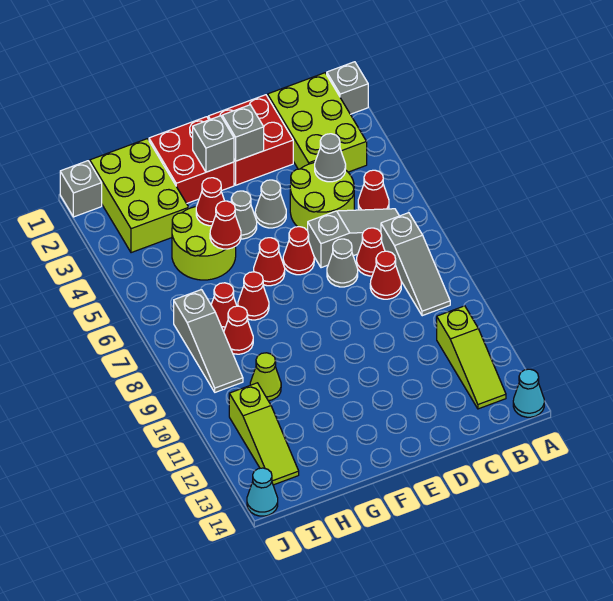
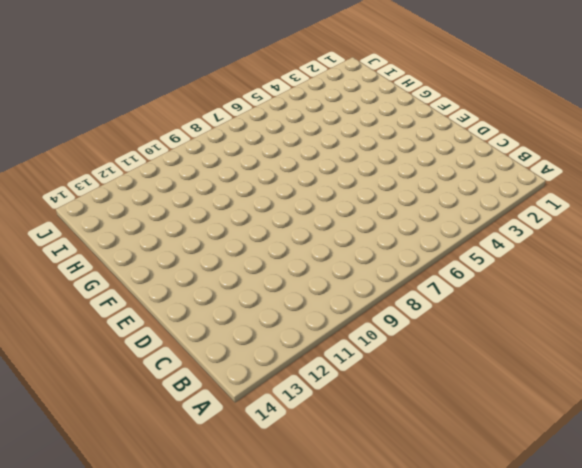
none -> grey 1x1 brick [327,62,368,114]
none -> cyan 1x1 cone [513,369,544,417]
none -> lime 2x3 brick [268,73,367,172]
none -> red 1x1 cone [358,170,389,210]

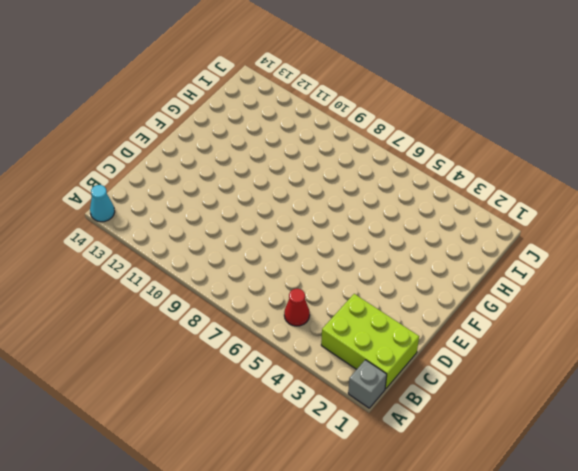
none -> grey 1x3 slope [308,209,399,268]
none -> grey 1x3 slope [381,213,450,316]
none -> lime 1x3 slope [437,306,506,409]
none -> lime 2x2 round brick [290,163,354,231]

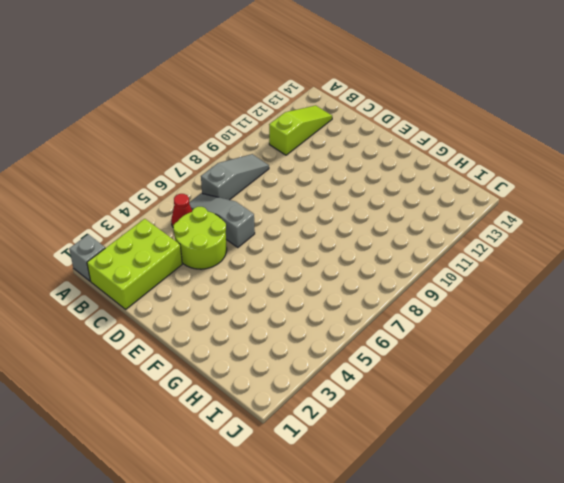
none -> cyan 1x1 cone [513,369,544,417]
none -> red 1x1 cone [357,228,385,276]
none -> red 1x1 cone [370,251,401,299]
none -> red 2x2 brick [208,95,293,185]

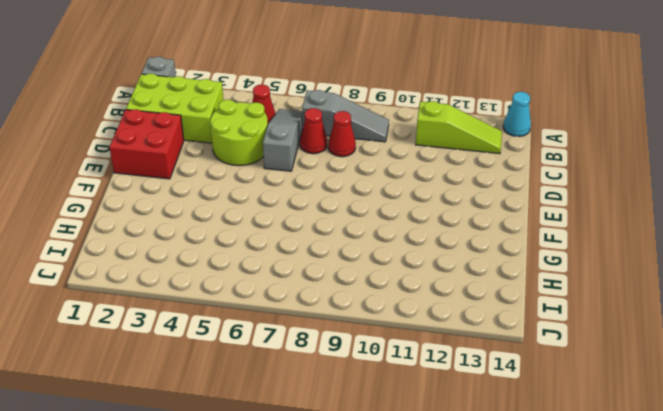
none -> grey 1x1 cone [327,239,358,287]
none -> grey 1x1 cone [255,180,286,228]
none -> red 1x1 cone [283,227,314,275]
none -> red 2x2 brick [149,117,234,204]

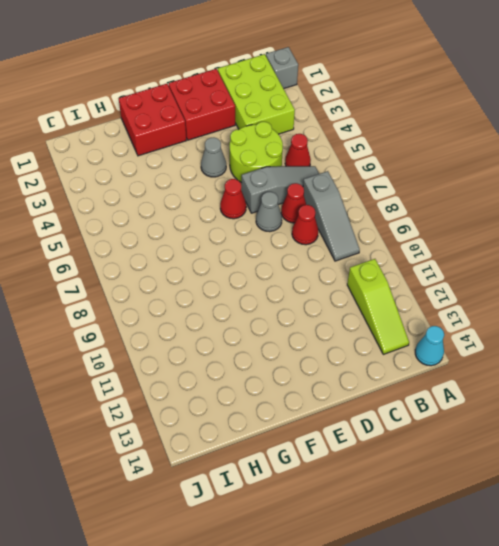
none -> grey 1x1 cone [231,191,257,239]
none -> red 1x1 cone [254,238,285,286]
none -> lime 2x2 round brick [172,207,236,280]
none -> red 1x1 cone [238,272,269,320]

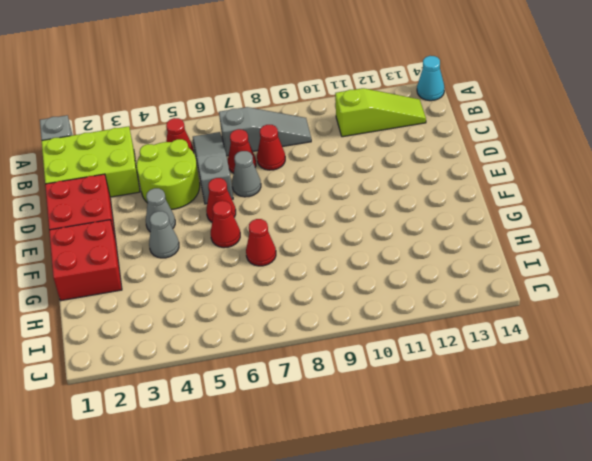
none -> lime 2x2 round brick [172,207,236,280]
none -> lime 2x3 brick [90,139,189,253]
none -> red 1x1 cone [211,283,237,331]
none -> red 1x1 cone [224,306,253,354]

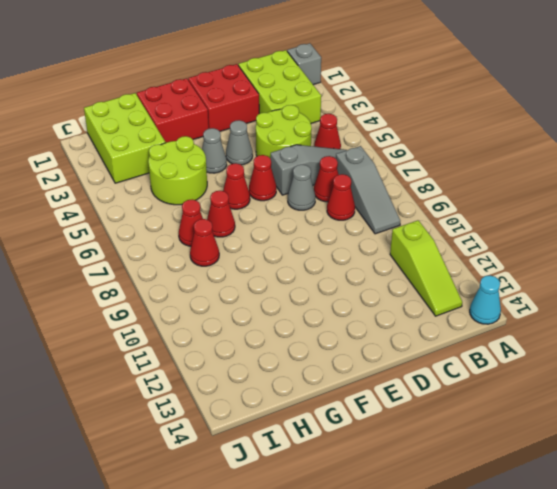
none -> lime 1x1 cone [250,353,281,401]
none -> grey 1x3 slope [174,290,243,392]
none -> lime 1x3 slope [229,383,299,485]
none -> grey 1x1 brick [60,161,102,217]

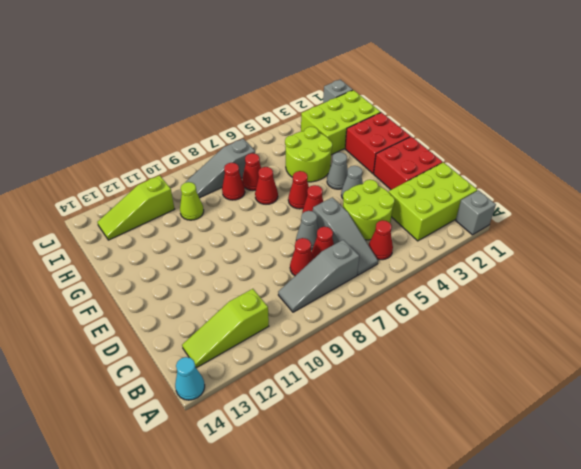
none -> cyan 1x1 cone [247,468,278,516]
none -> grey 1x1 cone [315,134,346,182]
none -> grey 1x1 brick [222,105,264,161]
none -> grey 1x1 brick [193,116,234,172]

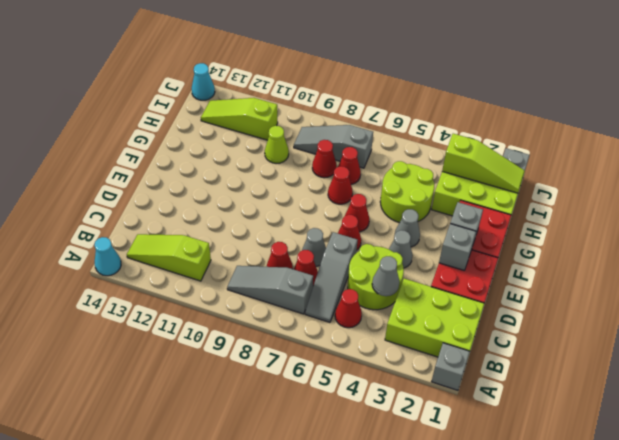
lime 1x3 slope [442,134,525,193] -> none
none -> red 1x1 cone [196,178,224,226]
none -> red 1x1 cone [210,201,241,249]

